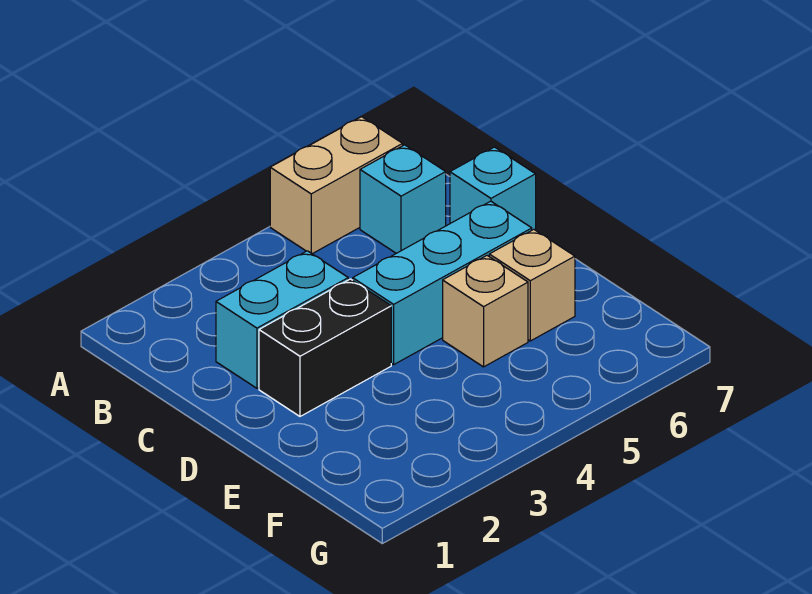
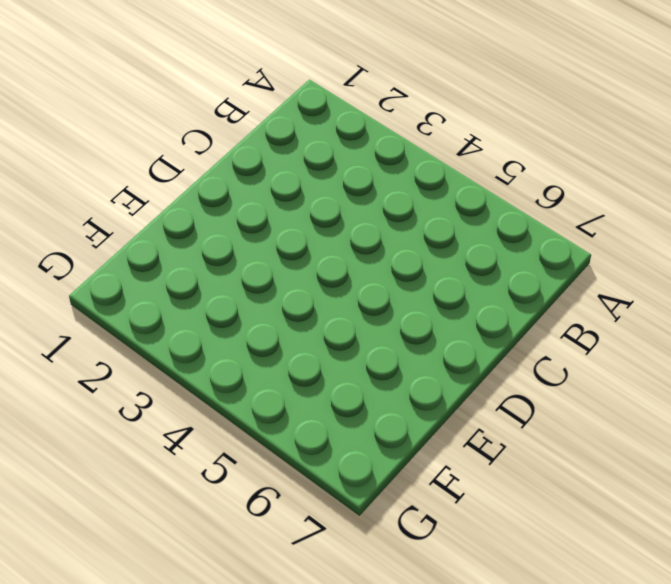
none -> tan 1x2 brick [270,117,403,254]
none -> cyan 1x1 brick [360,145,446,253]

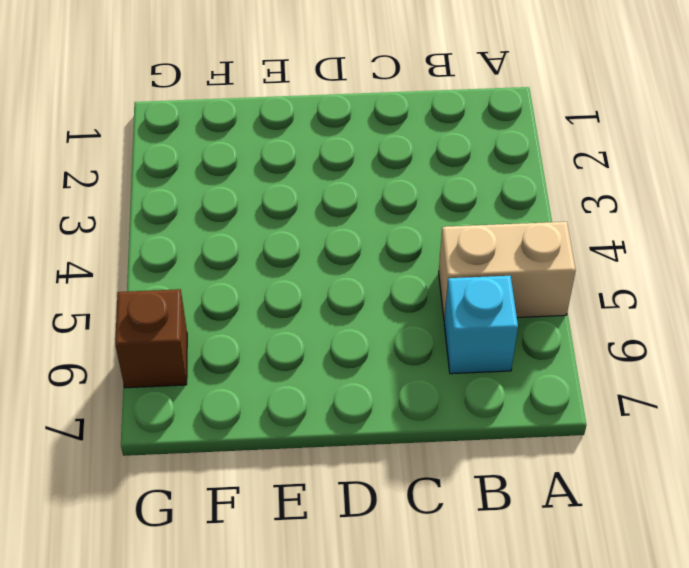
tan 1x2 brick [439,222,576,320] -> tan 1x2 brick turned to [270,117,403,254]
brown 1x1 brick [115,289,187,388] -> none
none -> cyan 1x2 brick [216,251,348,388]
none -> cyan 1x1 brick [450,147,536,230]

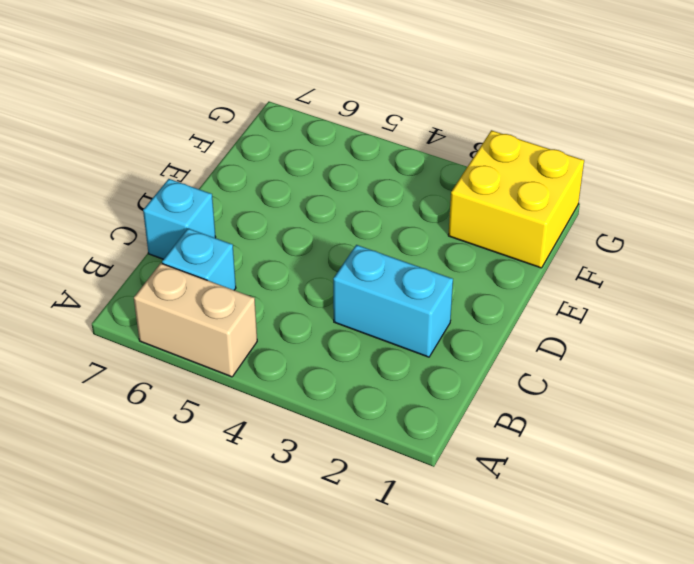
yellow 2x2 brick [448,130,584,268] -> none
none -> black 1x2 brick [259,279,391,416]
none -> cyan 1x3 brick [353,201,532,365]

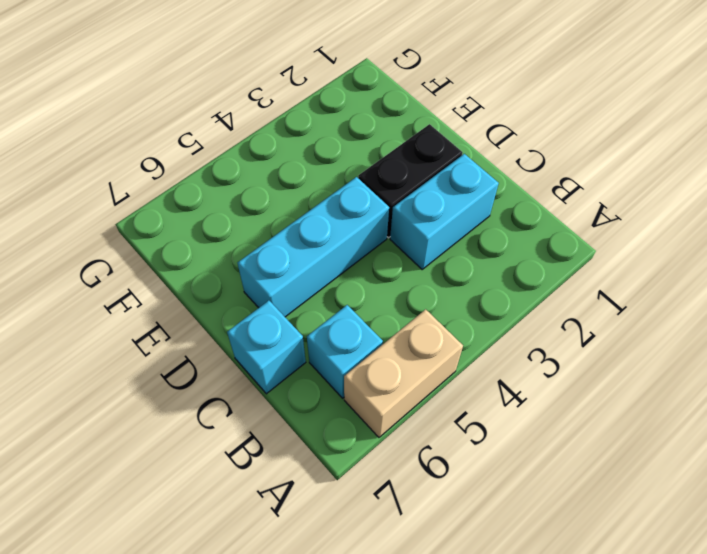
none -> tan 1x1 brick [443,256,528,367]
none -> tan 1x1 brick [489,230,575,341]

